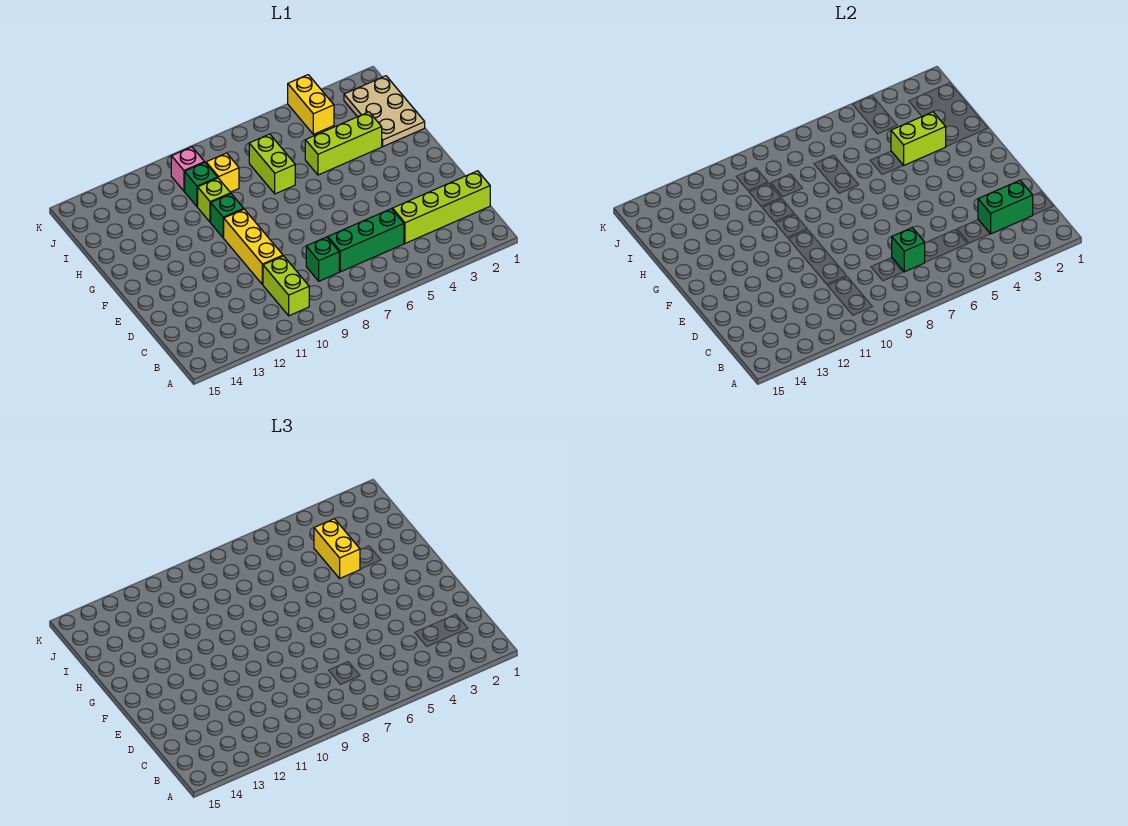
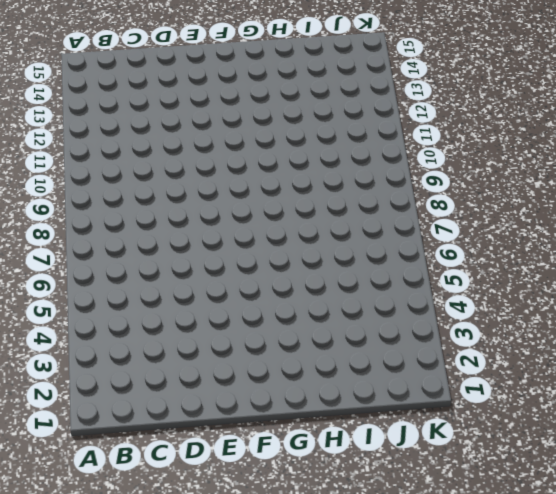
none -> lime 1x2 brick [263,256,309,316]
none -> lime 1x4 brick [393,171,490,243]
none -> green 1x3 brick [328,209,404,272]

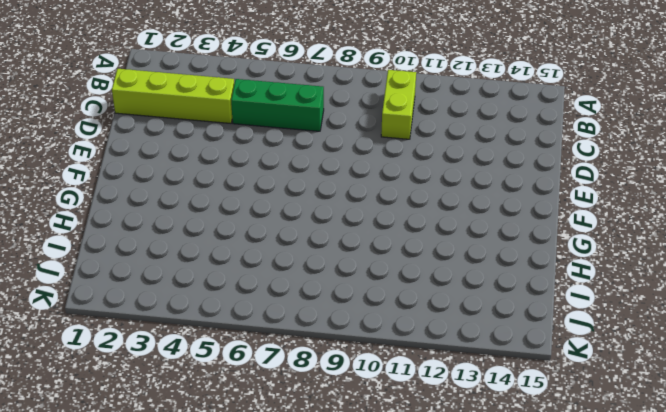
none -> green 1x1 brick [306,237,339,281]
none -> yellow 1x3 brick [224,209,283,285]
none -> green 1x1 brick [211,194,244,238]

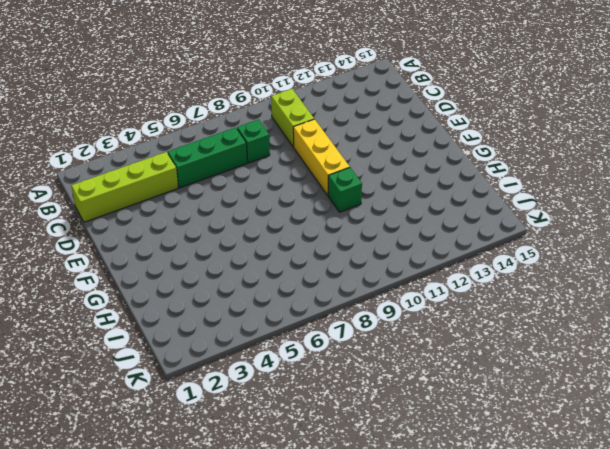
none -> tan 2x3 plate [344,76,425,146]
none -> lime 1x3 brick [305,112,382,175]
none -> lime 1x2 brick [249,134,295,194]

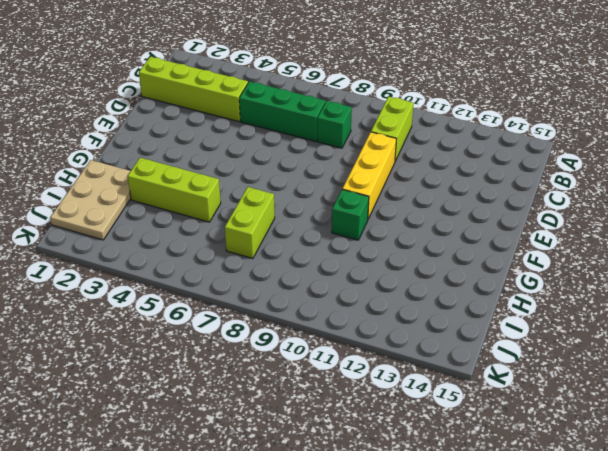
none -> lime 1x1 brick [198,178,231,222]
none -> yellow 1x1 brick [206,153,239,192]
none -> green 1x1 brick [185,162,218,207]

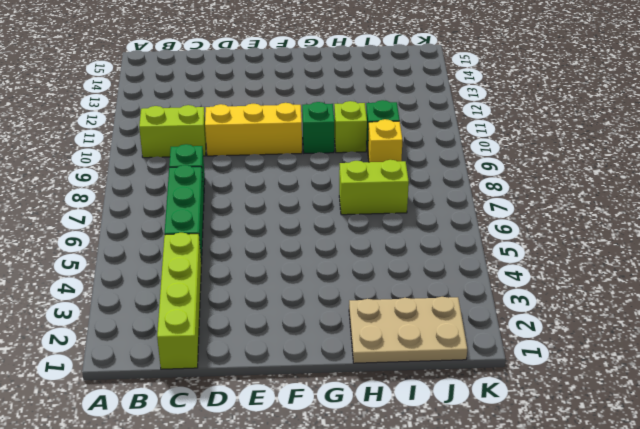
none -> lime 1x3 brick [305,112,382,175]
none -> yellow 1x2 brick [288,75,334,134]
none -> pink 1x1 brick [171,147,204,191]

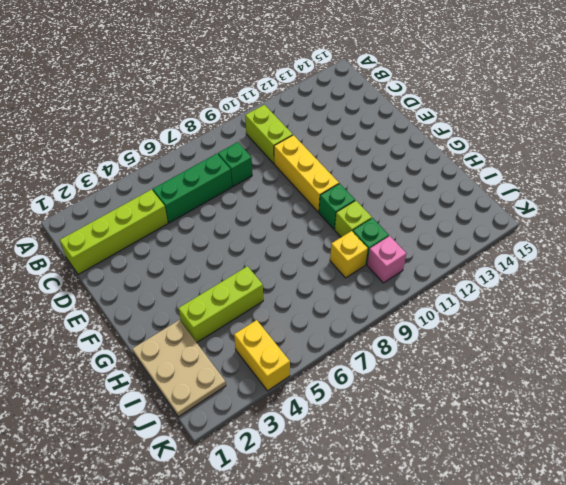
none -> lime 1x2 brick [249,134,295,194]
none -> green 1x2 brick [978,180,1033,234]
none -> green 1x1 brick [892,228,925,272]

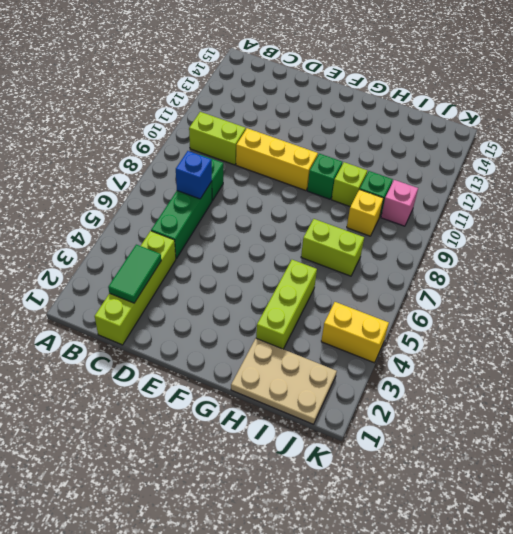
green 1x2 tile [108,245,161,303] -> green 1x2 brick [978,180,1033,234]
blue 1x1 brick [176,151,212,199] -> green 1x1 brick [892,228,925,272]
none -> lime 1x2 brick [891,112,946,165]
none -> yellow 1x2 brick [314,519,360,578]

